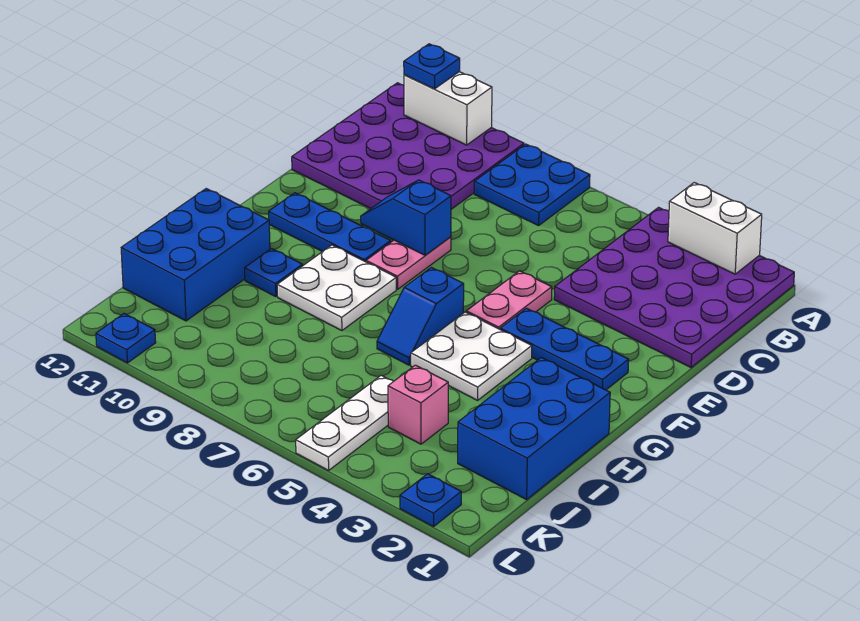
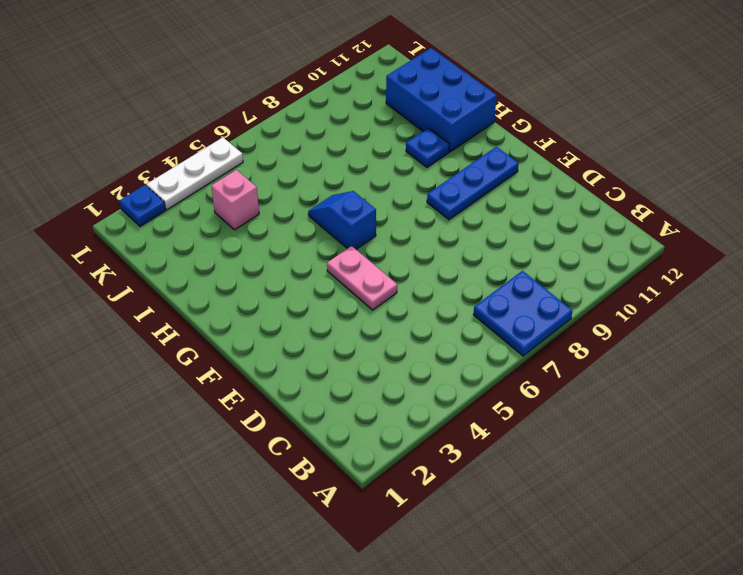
white 1x3 plate [146,137,243,210] -> white 1x3 plate turned to [296,375,394,470]
none -> purple 4x4 plate [554,207,794,367]
none -> purple 4x4 plate [292,83,524,209]
none -> pink 1x2 plate [366,237,451,289]

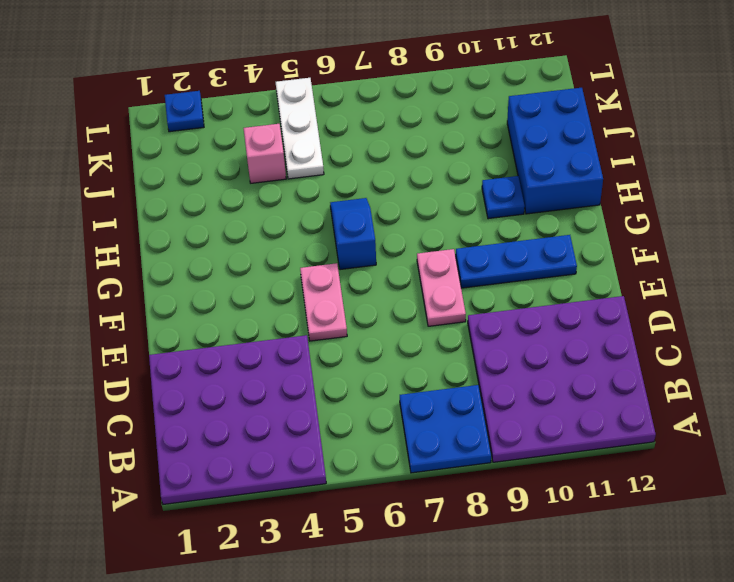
none -> blue 1x3 plate [500,308,629,390]
none -> white 2x2 plate [411,312,532,400]
none -> white 2x2 plate [277,245,396,331]

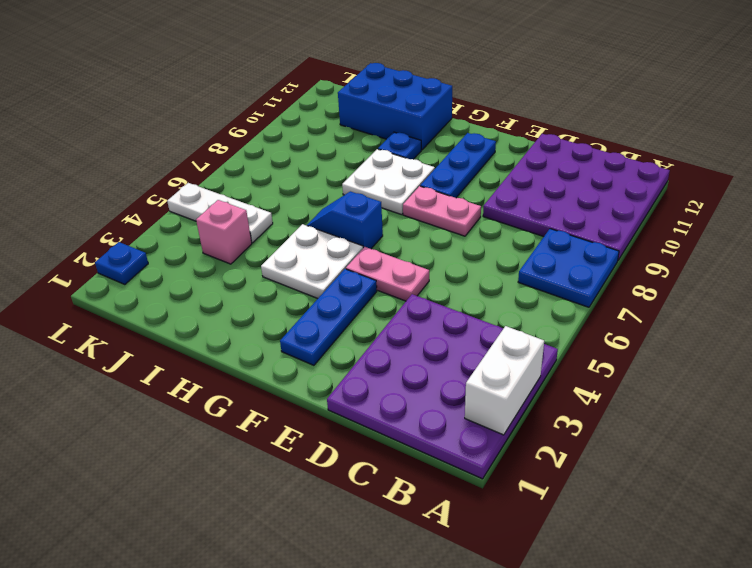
none -> blue 2x3 brick [458,358,610,500]
none -> blue 1x1 plate [96,314,156,363]
none -> white 1x2 brick [404,72,492,145]

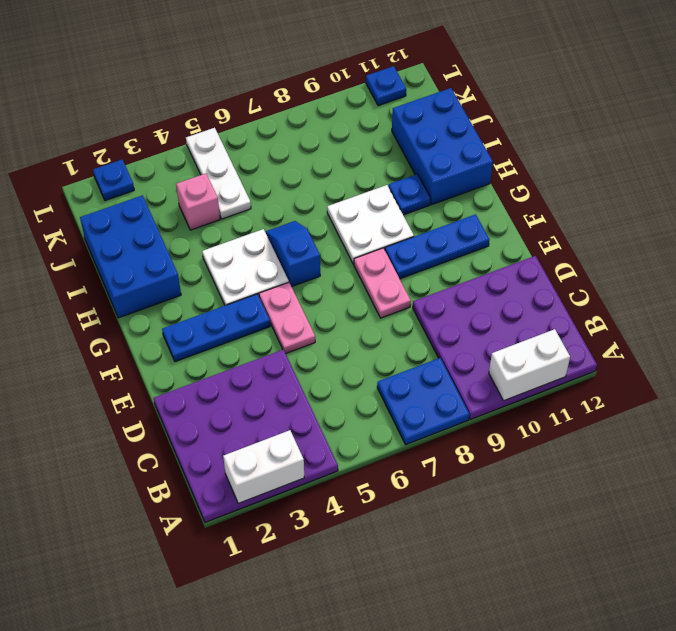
none -> blue 1x2 slope [361,180,451,255]
none -> blue 1x1 plate [404,44,460,89]

